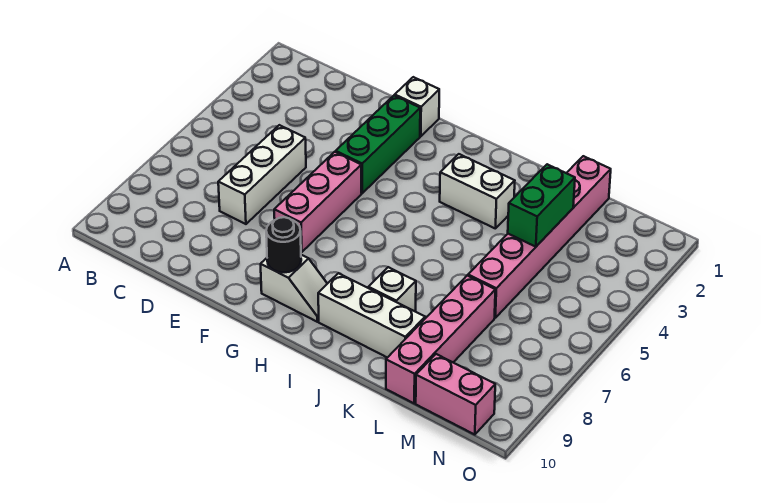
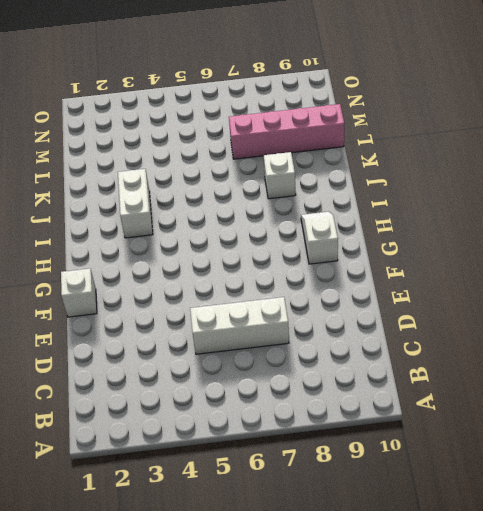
none -> green 1x3 brick [336,95,420,193]
none -> pink 1x3 brick [274,152,362,252]
none -> white 1x3 brick [318,273,425,358]

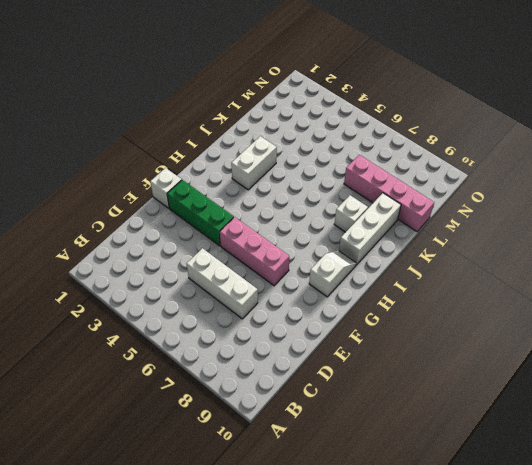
none -> pink 1x6 brick [468,156,611,318]
none -> pink 1x2 brick [416,354,495,435]
none -> black 1x1 round brick [266,217,301,272]

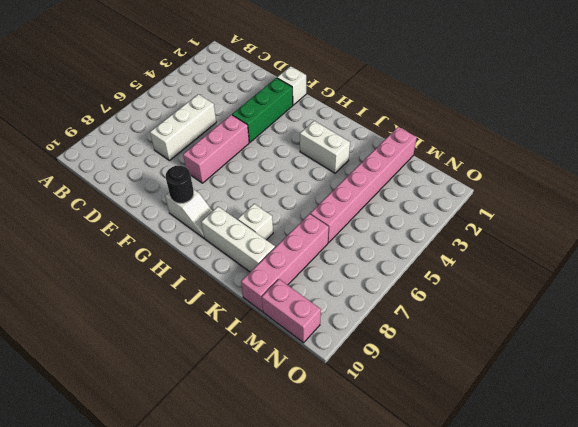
none -> green 1x2 brick [508,164,575,247]

